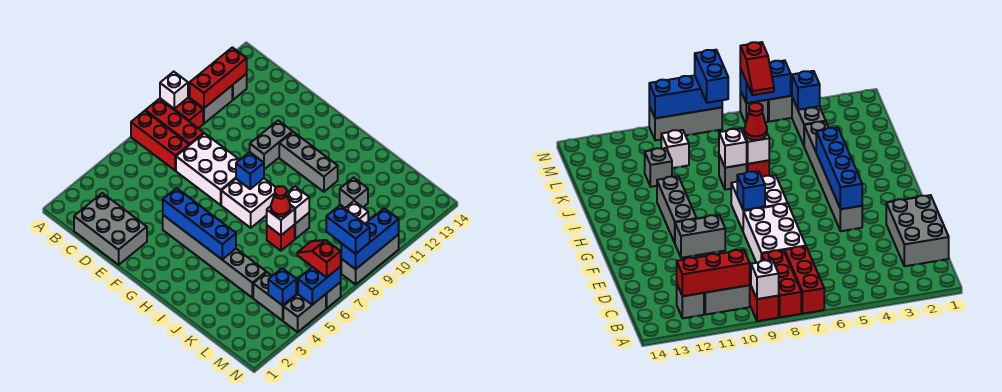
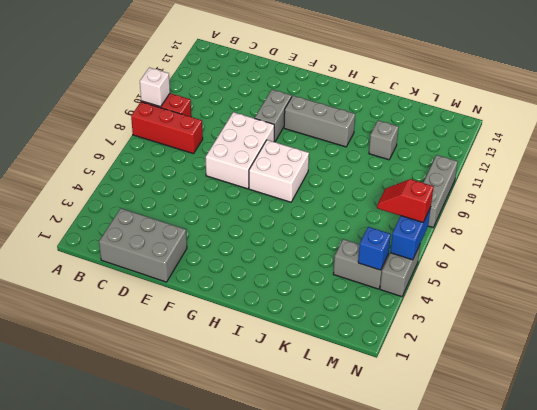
white 2x3 brick [206,112,274,189] -> white 2x3 brick turned to [176,133,239,205]
none -> red 1x3 brick [131,111,189,171]
none -> grey 1x2 brick [190,86,232,124]
none -> grey 1x1 brick [232,74,247,100]
none -> grey 1x6 brick [163,215,266,298]

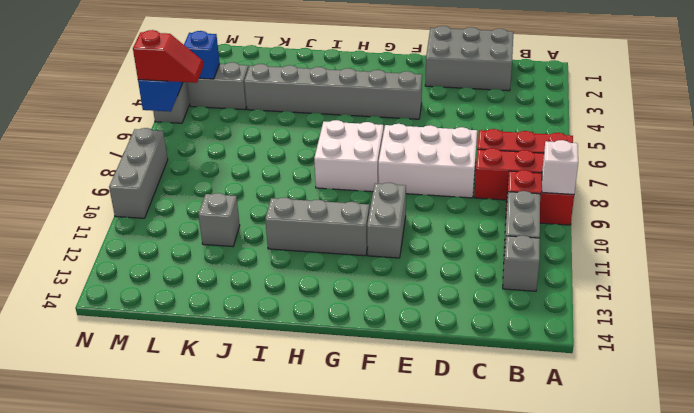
none -> red 1x1 brick [267,225,295,251]
none -> grey 1x1 brick [294,213,309,239]
none -> white 1x1 brick [345,201,368,224]
none -> grey 1x1 brick [326,282,341,308]

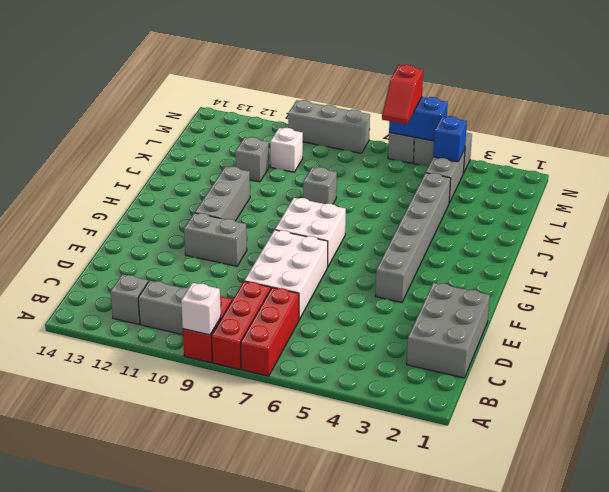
none -> red 1x1 brick [267,225,295,251]
none -> red 1x3 brick [190,47,247,108]
none -> blue 1x4 brick [163,188,236,260]
none -> blue 1x1 brick [236,152,264,189]

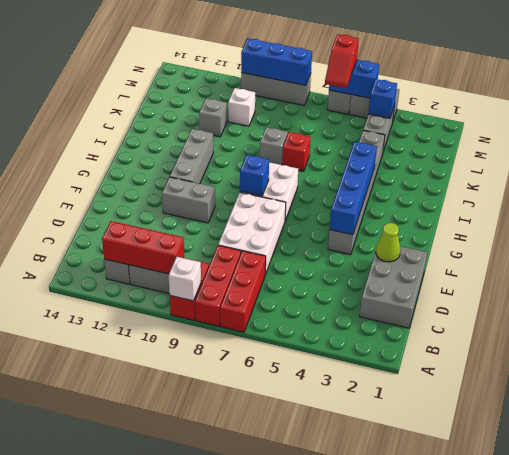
lime 1x1 cone [376,223,400,262] -> none
none -> white 1x1 brick [267,206,295,235]
none -> white 1x1 brick [287,186,309,224]
none -> red 1x1 cone [271,186,291,217]
none -> blue 1x2 brick [326,205,370,254]

